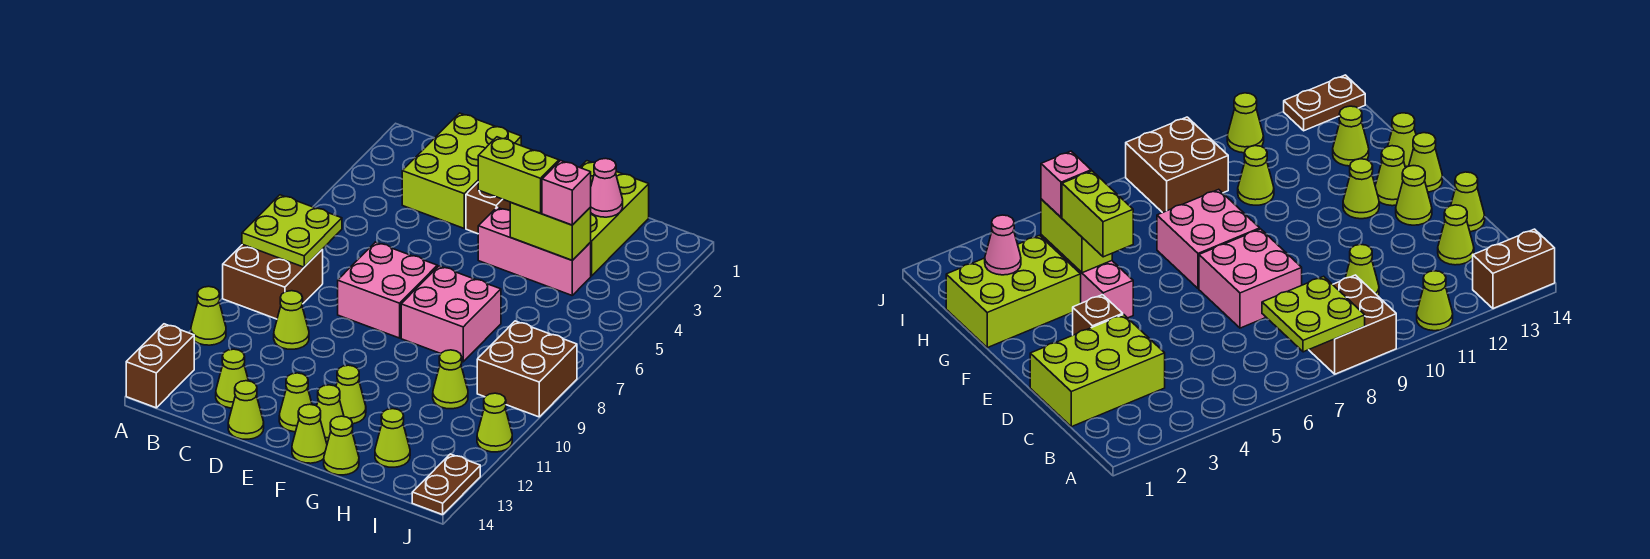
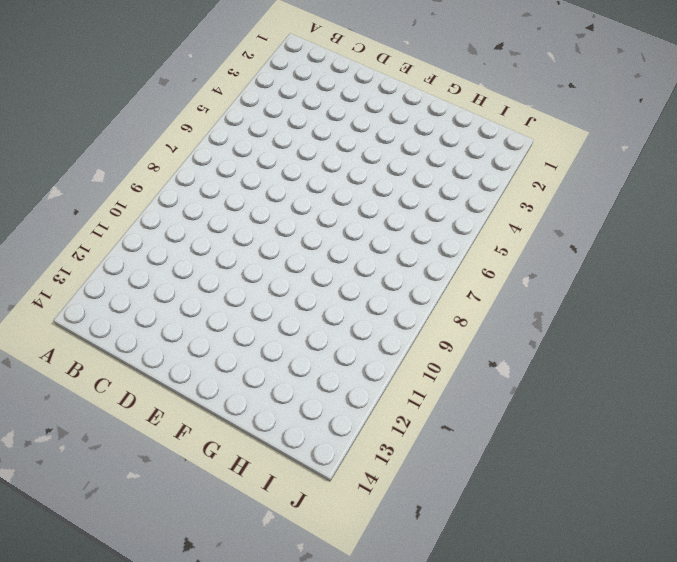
none -> brown 2x2 brick [223,244,323,319]
none -> lime 1x1 cone [191,286,226,345]
none -> brown 1x2 brick [126,324,194,408]

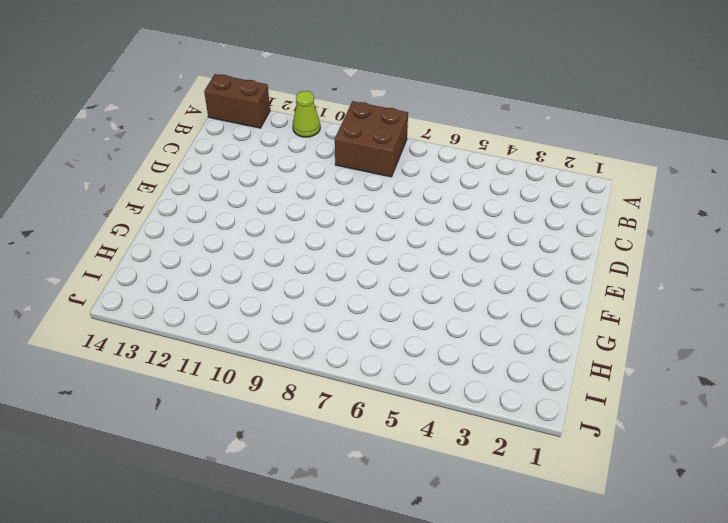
none -> lime 2x3 brick [402,113,521,228]
none -> lime 1x1 cone [274,291,309,349]
none -> lime 1x1 cone [216,349,248,408]

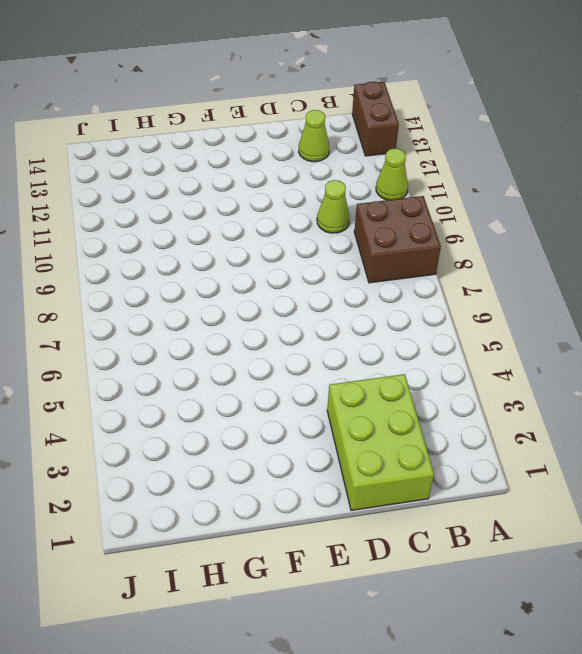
none -> pink 2x2 brick [338,242,437,338]
none -> lime 1x1 cone [228,381,264,439]
none -> brown 1x1 brick [466,183,511,234]

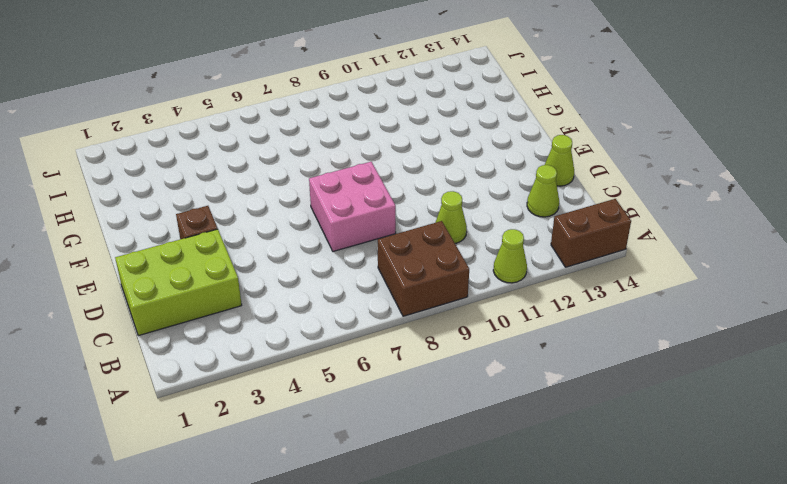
none -> lime 1x1 cone [279,373,312,432]
none -> pink 1x3 brick [478,207,591,295]
none -> pink 2x2 brick [401,266,501,362]

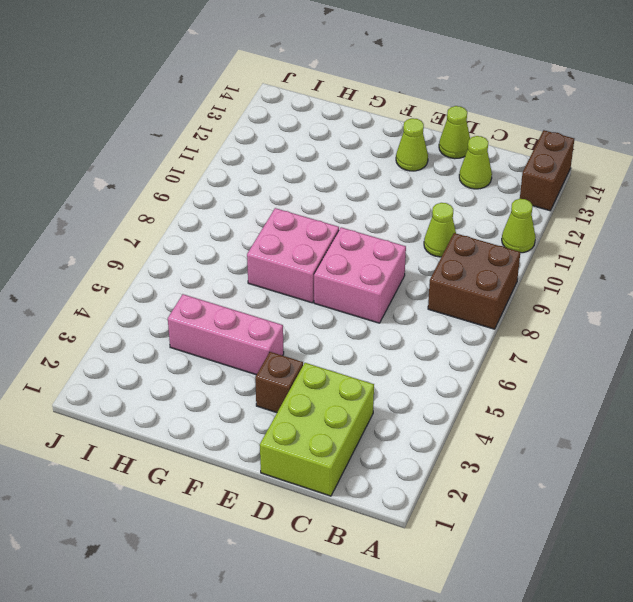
none -> lime 1x1 cone [336,365,366,424]
none -> lime 1x1 cone [317,385,344,443]
none -> lime 1x1 cone [292,404,327,463]

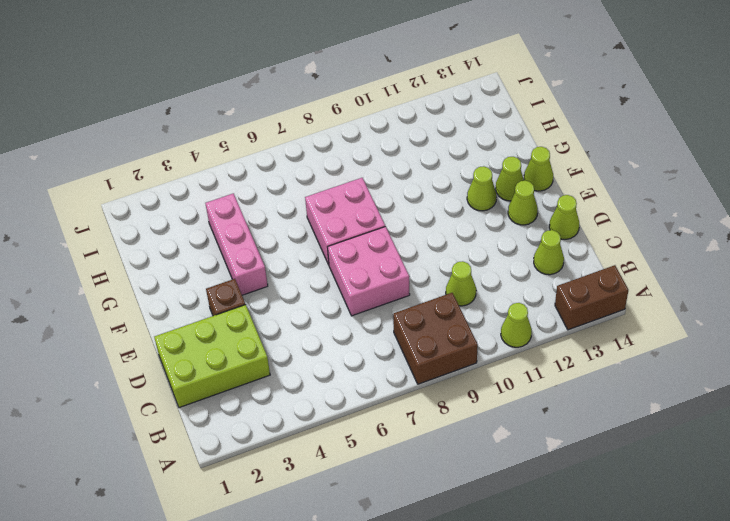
none -> lime 2x3 brick [580,161,649,276]
none -> lime 1x1 cone [324,416,359,475]
none -> lime 1x1 cone [433,350,468,409]

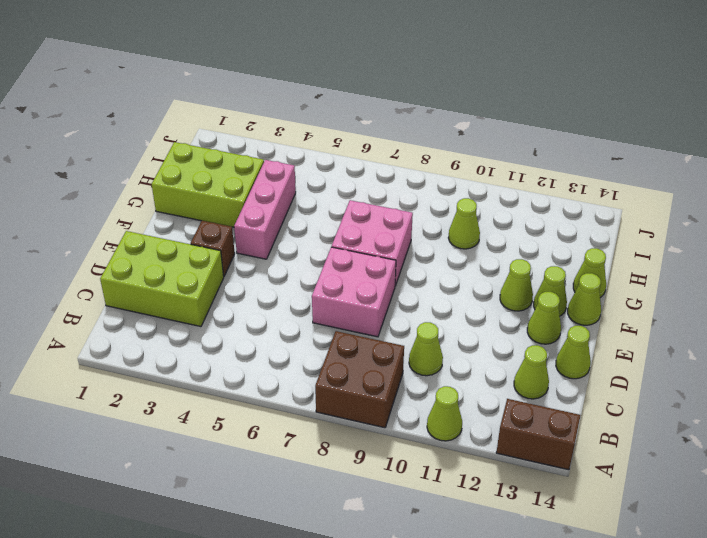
none -> lime 1x1 cone [375,409,410,467]
none -> brown 2x2 brick [477,321,577,417]
none -> lime 1x1 cone [477,393,512,452]

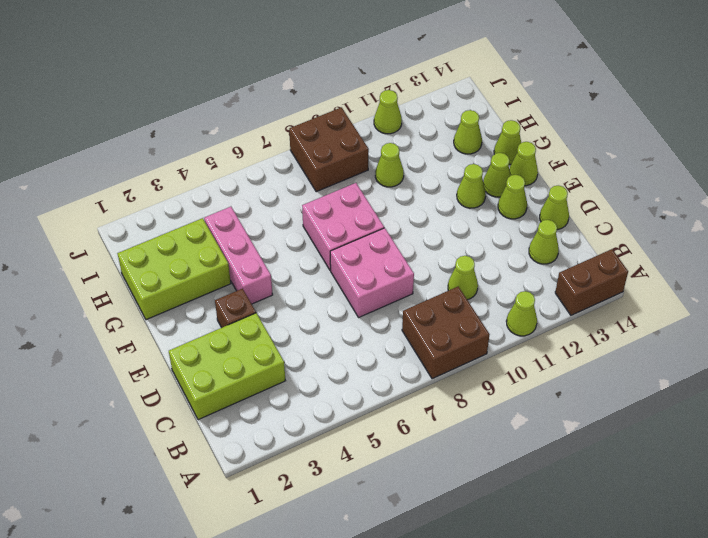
none -> brown 1x2 plate [412,454,480,515]
none -> lime 2x2 plate [242,195,342,267]
none -> lime 1x2 brick [510,203,591,260]

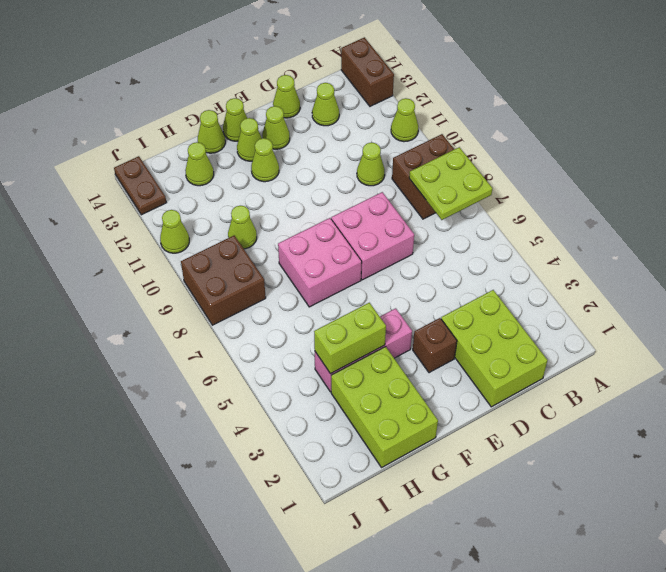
none -> pink 1x1 cone [591,158,623,217]
none -> lime 1x2 brick [478,137,559,213]
none -> pink 1x1 brick [542,161,591,225]

